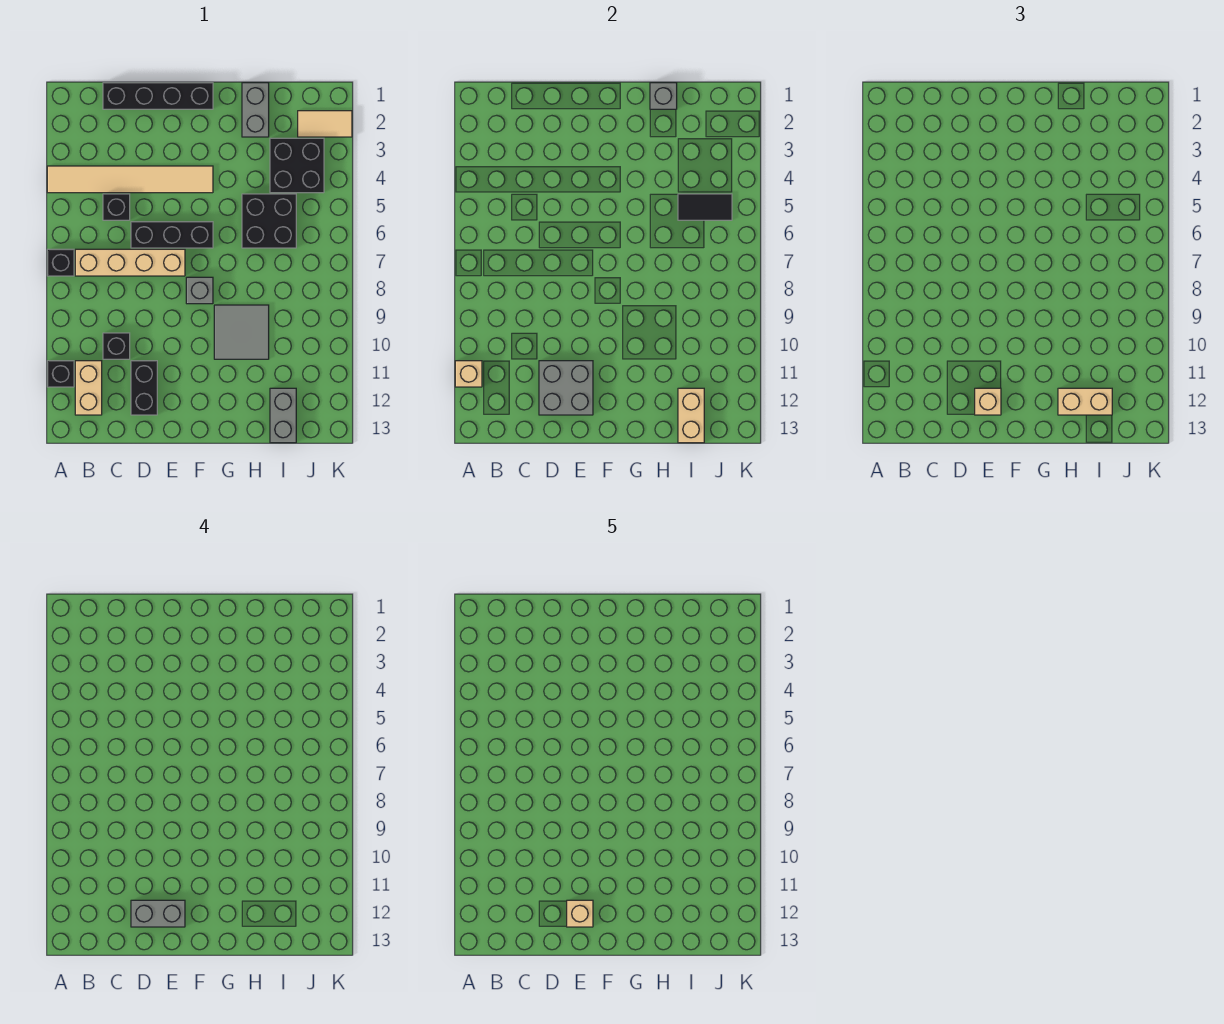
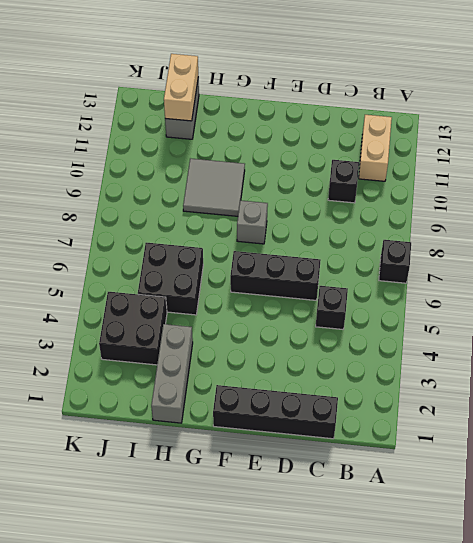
grey 1x3 brick [151,324,193,423] -> grey 1x2 brick [242,83,269,137]
none -> tan 1x6 tile [47,166,213,193]
none -> black 1x1 brick [47,361,74,387]
none -> tan 1x4 brick [75,249,185,276]

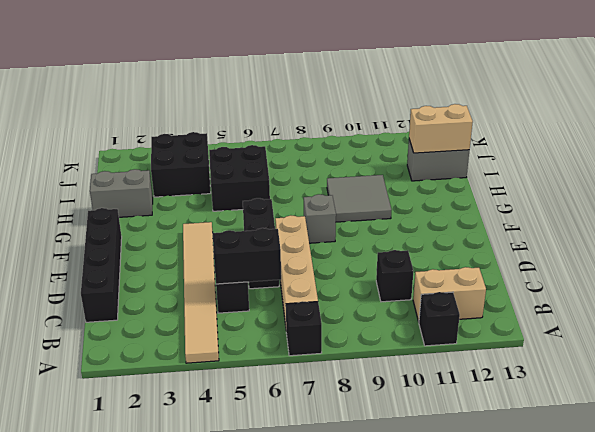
black 1x2 brick [213,228,281,284] -> black 1x2 brick moved to [131,361,157,415]
none -> tan 1x2 tile [298,111,352,137]
none -> tan 1x1 brick [455,361,482,387]
none -> grey 2x2 brick [539,361,593,415]

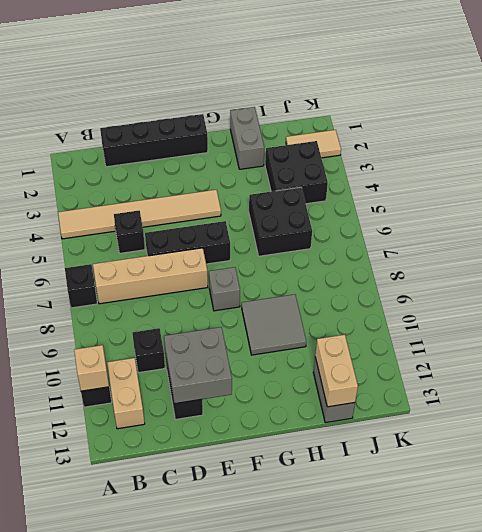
none -> grey 1x1 brick [650,83,677,109]
none -> black 1x2 tile [678,194,732,220]
none -> tan 1x1 brick [975,388,1001,415]

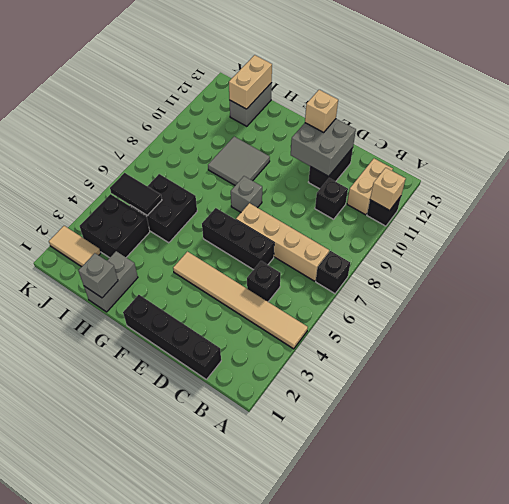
none -> tan 1x2 brick [1058,388,1112,415]
none -> grey 1x2 brick [131,900,185,927]
none -> tan 1x1 brick [567,900,593,927]

